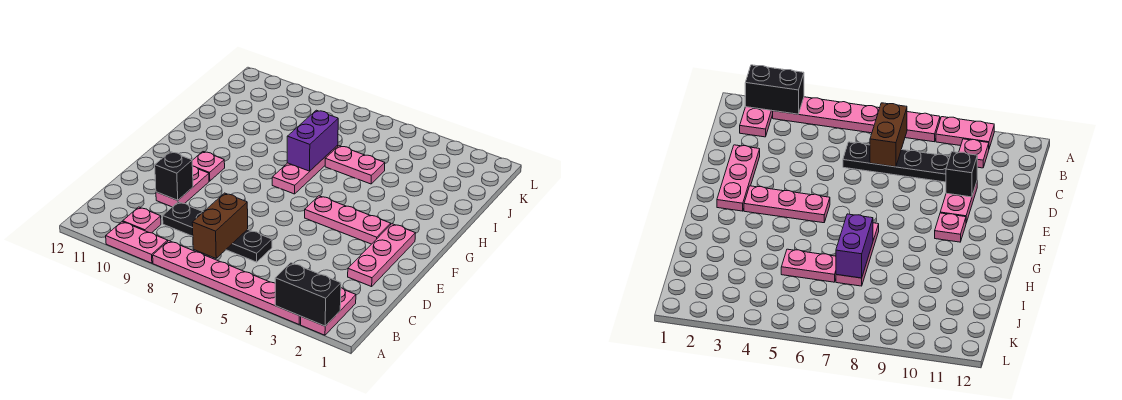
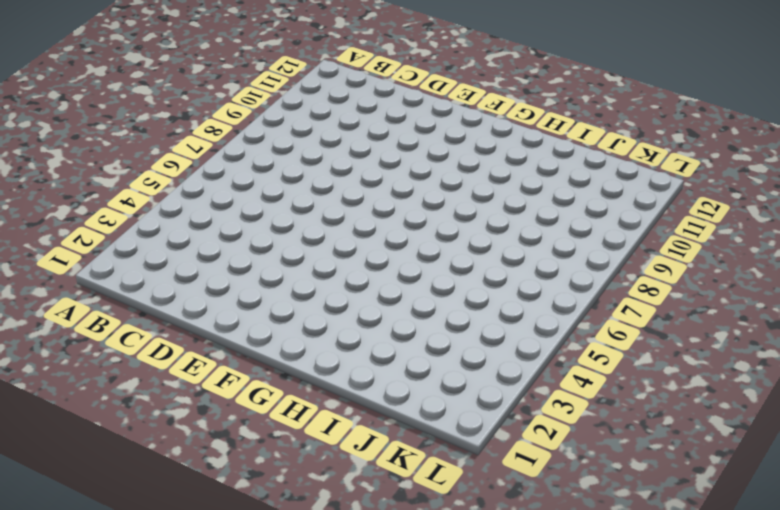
none -> pink 1x2 plate [301,288,356,335]
none -> pink 1x6 plate [153,241,301,324]
none -> pink 1x2 plate [106,222,168,263]

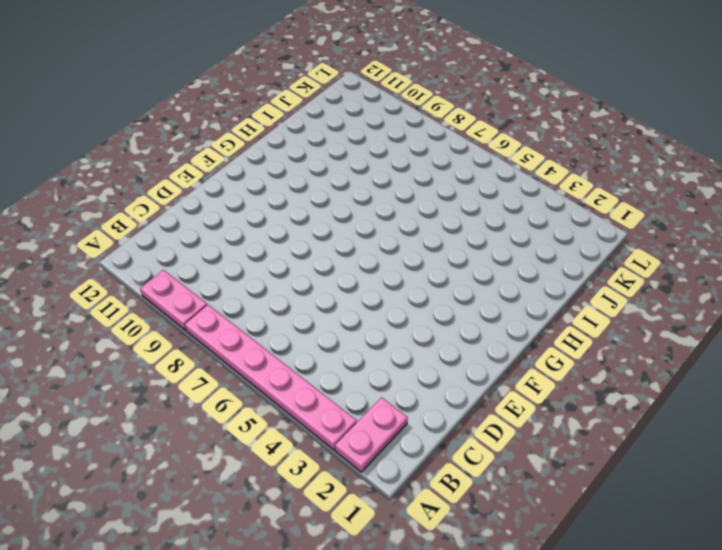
none -> pink 1x1 plate [123,207,161,233]
none -> black 1x4 plate [163,202,272,262]
none -> pink 1x3 plate [348,224,415,287]

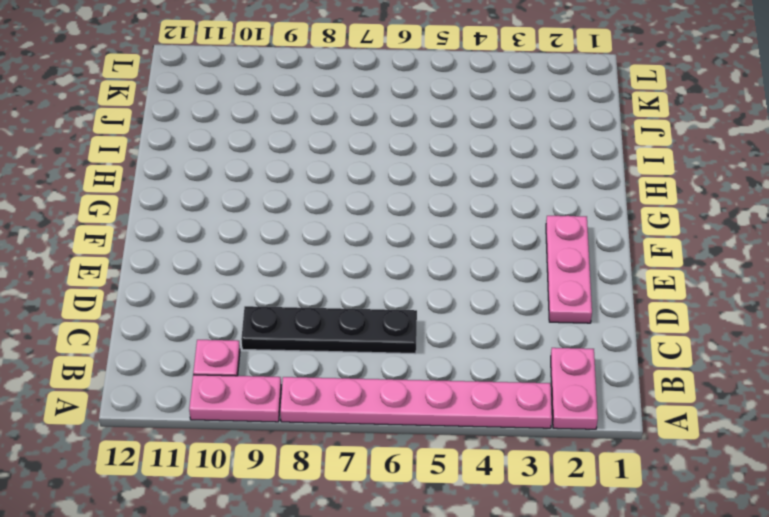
none -> pink 1x2 plate [156,166,209,207]
none -> pink 1x3 plate [305,196,391,244]
none -> pink 1x1 plate [192,152,225,181]

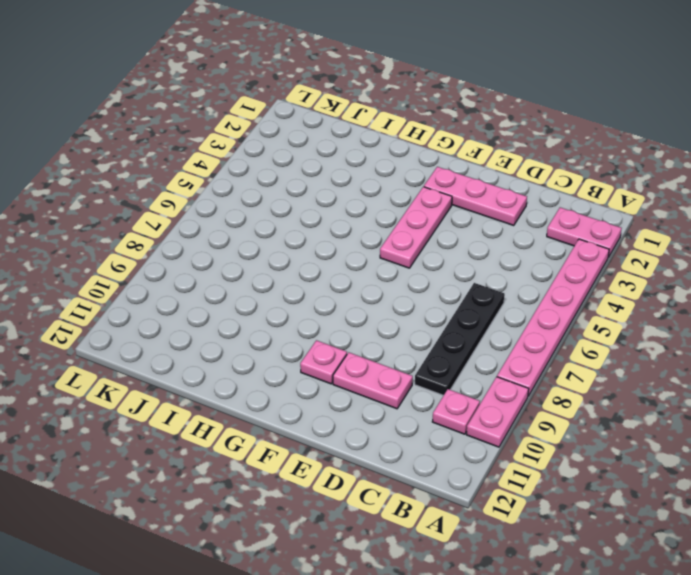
none -> pink 1x3 plate [272,145,338,194]
none -> pink 1x2 plate [325,146,385,184]
none -> black 1x2 brick [275,263,341,326]

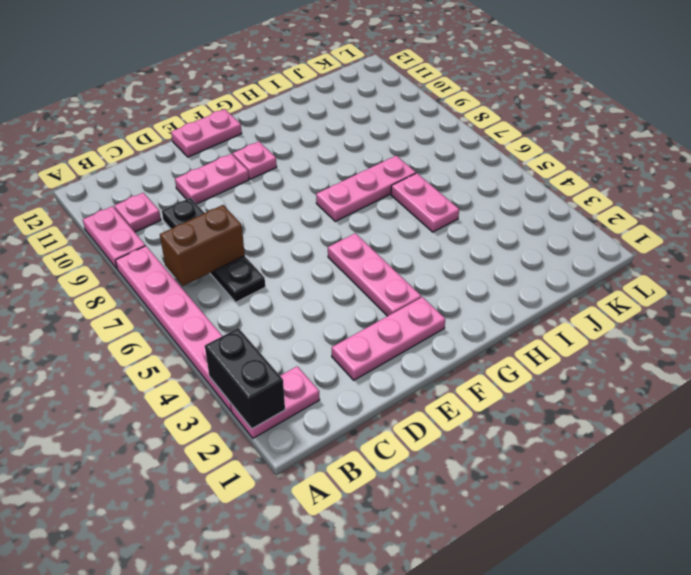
pink 1x2 plate [171,109,242,157] -> none
none -> black 1x1 brick [155,152,193,200]
none -> purple 1x2 brick [287,110,338,171]

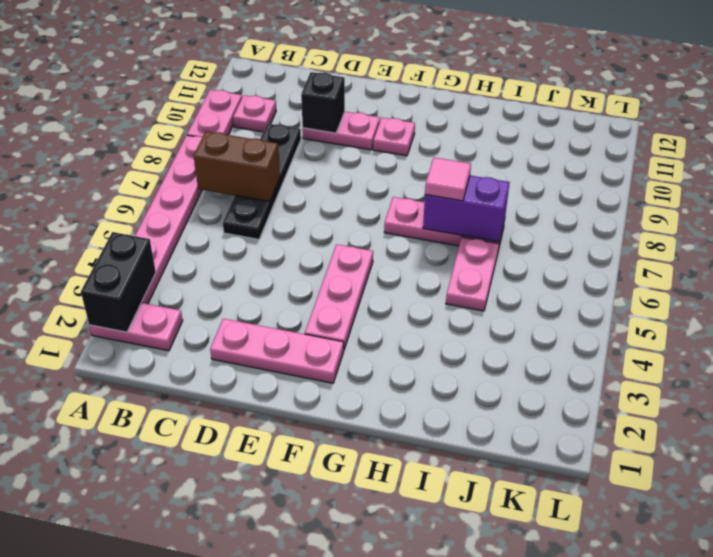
pink 1x1 tile [425,157,471,201] -> none

